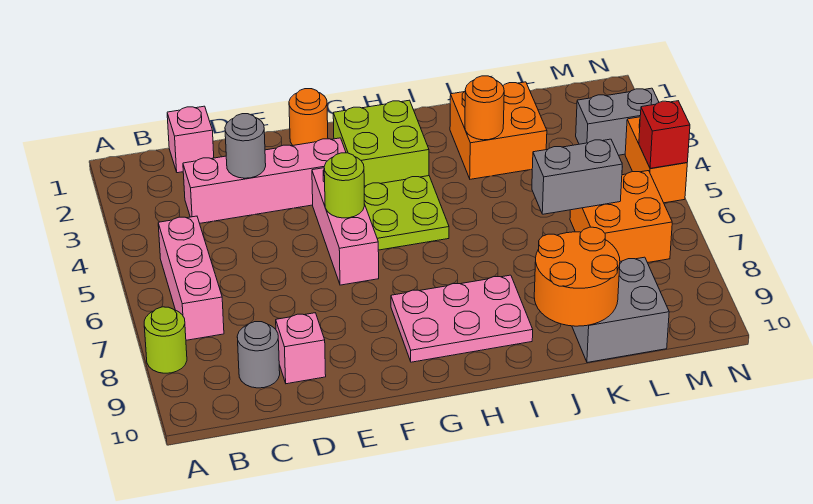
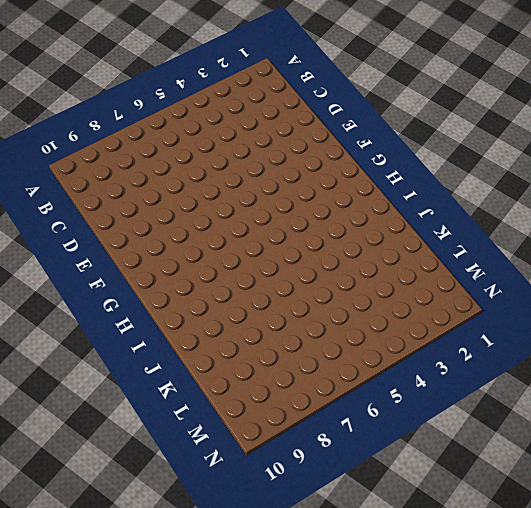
none -> lime 1x1 round brick [144,307,187,373]
none -> pink 1x3 brick [158,216,224,340]
none -> pink 1x1 brick [167,106,214,173]

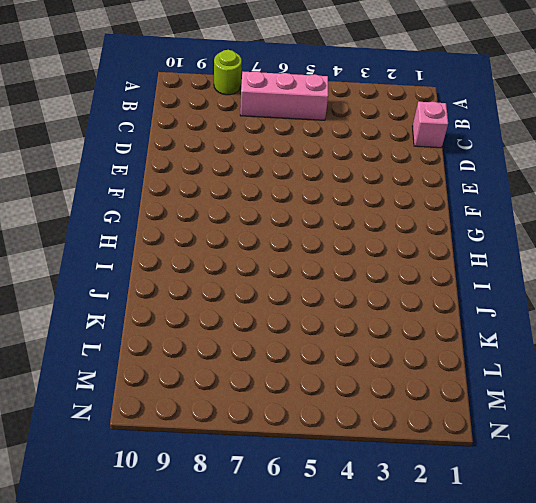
none -> pink 1x4 brick [183,138,346,223]
none -> grey 1x1 round brick [237,322,280,388]
none -> pink 1x1 brick [276,313,326,384]

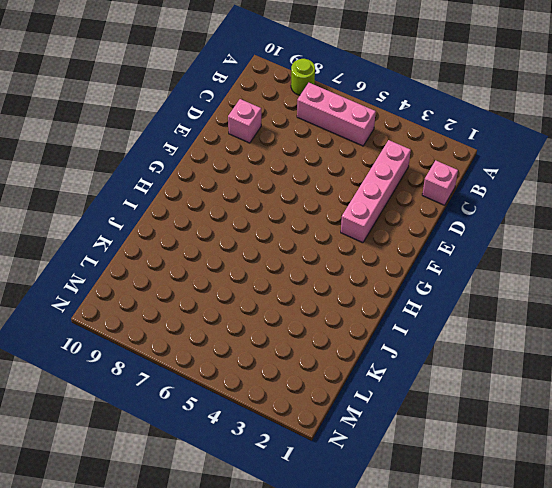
none -> grey 1x1 round brick [237,322,280,388]
none -> orange 1x1 round brick [289,89,328,145]
none -> pink 1x3 brick [312,168,379,285]

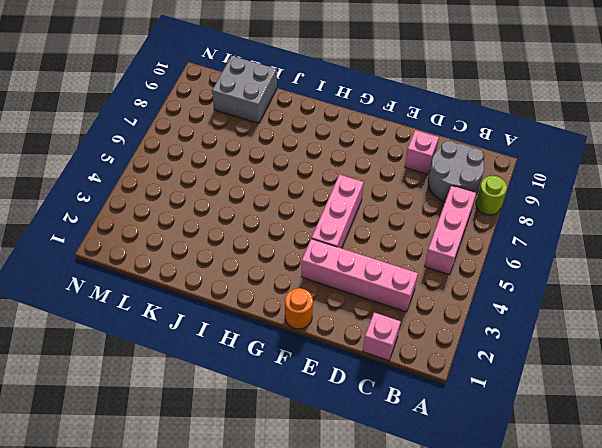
grey 2x2 round brick [428,141,484,202] -> grey 1x1 round brick [237,322,280,388]
none -> lime 2x2 brick [333,100,429,186]
none -> lime 2x2 plate [364,176,449,250]
none -> pink 2x3 plate [391,275,533,362]

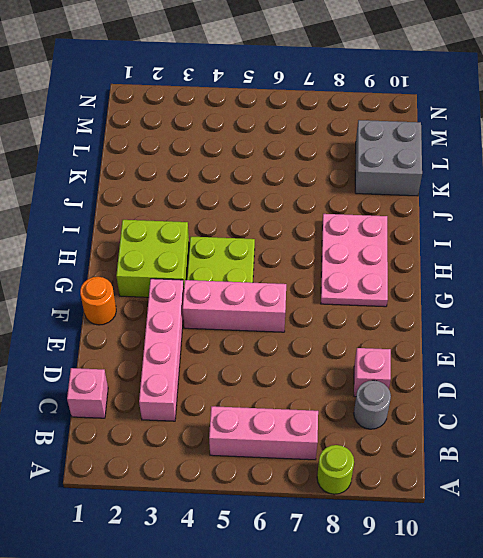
none -> orange 2x2 brick [450,82,547,179]
none -> orange 2x2 brick [570,171,672,263]
none -> grey 1x2 brick [576,88,659,155]

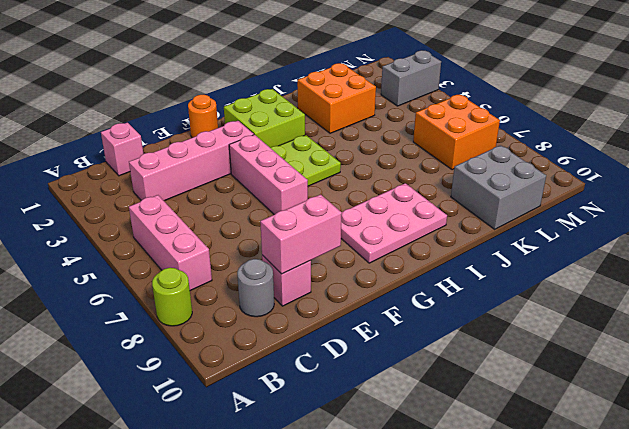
pink 1x2 brick [260,195,342,274] -> none
none -> orange 1x2 brick [625,117,687,203]
none -> grey 1x1 round brick [225,114,266,178]
none -> lime 1x1 round brick [324,153,364,218]

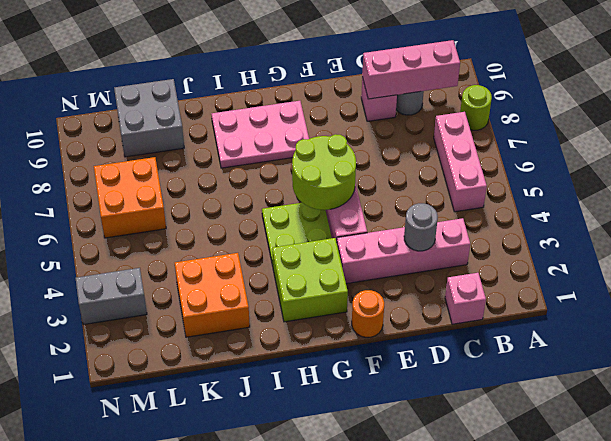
pink 1x3 brick [362,40,460,99] -> none
lime 2x2 round brick [292,134,356,210] -> lime 1x1 round brick [324,153,364,218]
none -> orange 1x2 brick [625,117,687,203]
none -> orange 1x1 round brick [465,76,504,140]
none -> orange 2x2 round brick [534,227,620,326]

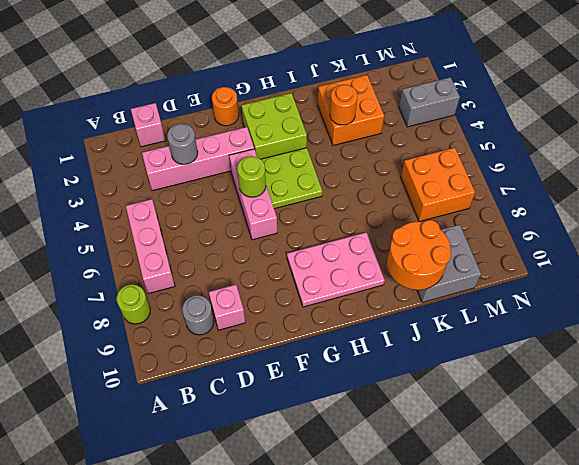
none -> orange 1x2 brick [625,117,687,203]
none -> grey 1x2 brick [532,139,622,214]
none -> red 1x1 brick [639,101,690,168]

